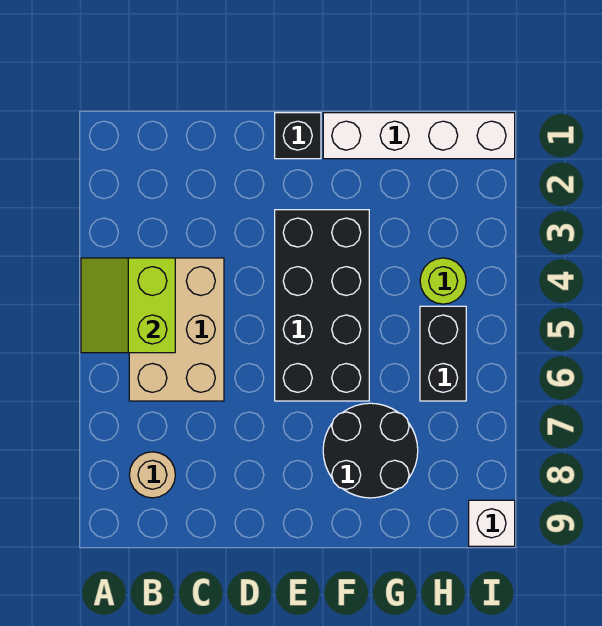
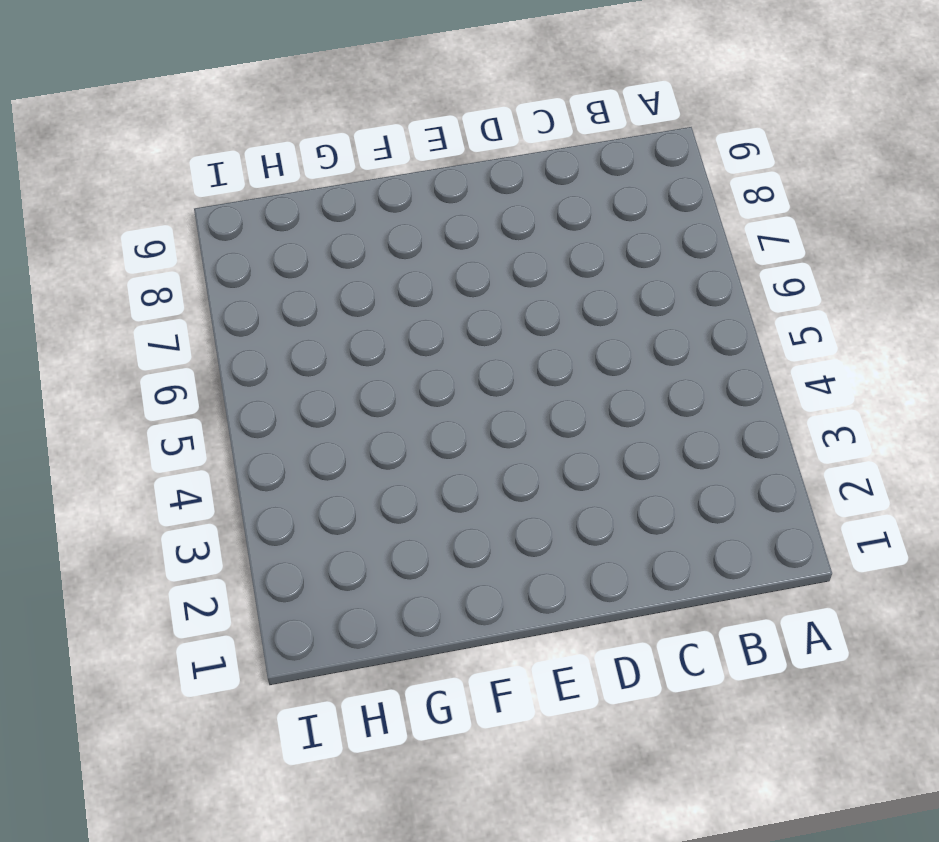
none -> tan 2x3 brick [129,258,224,401]
none -> tan 1x1 round brick [129,452,175,498]

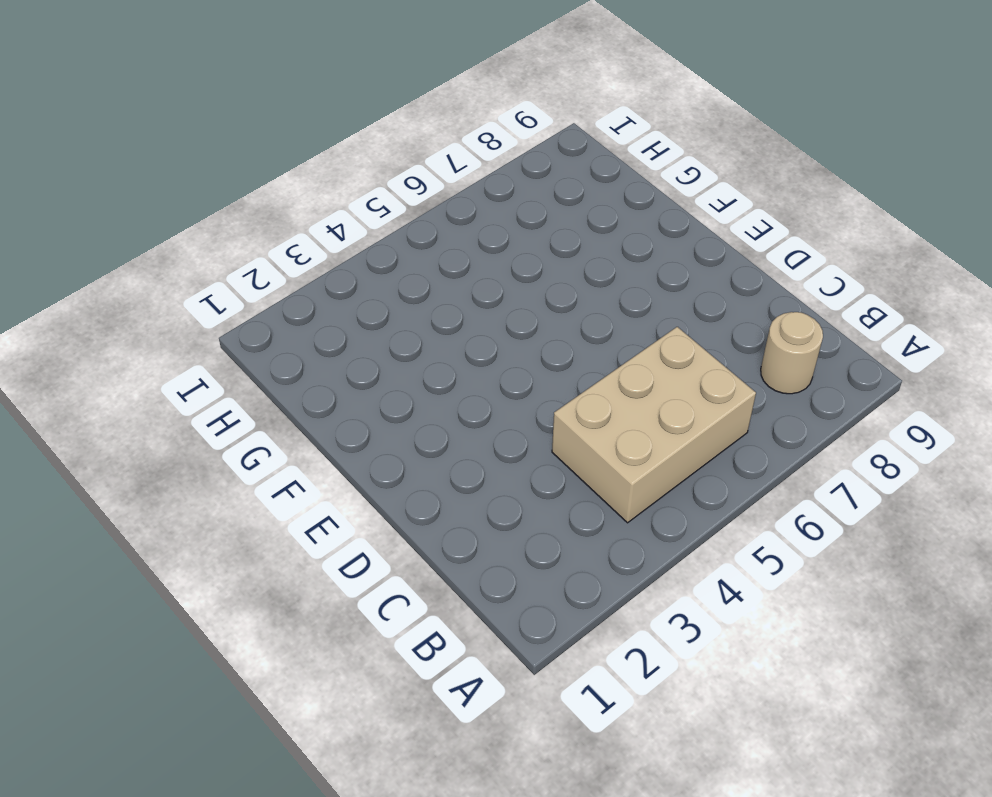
none -> black 1x1 brick [275,113,321,159]
none -> black 2x4 brick [275,210,369,401]

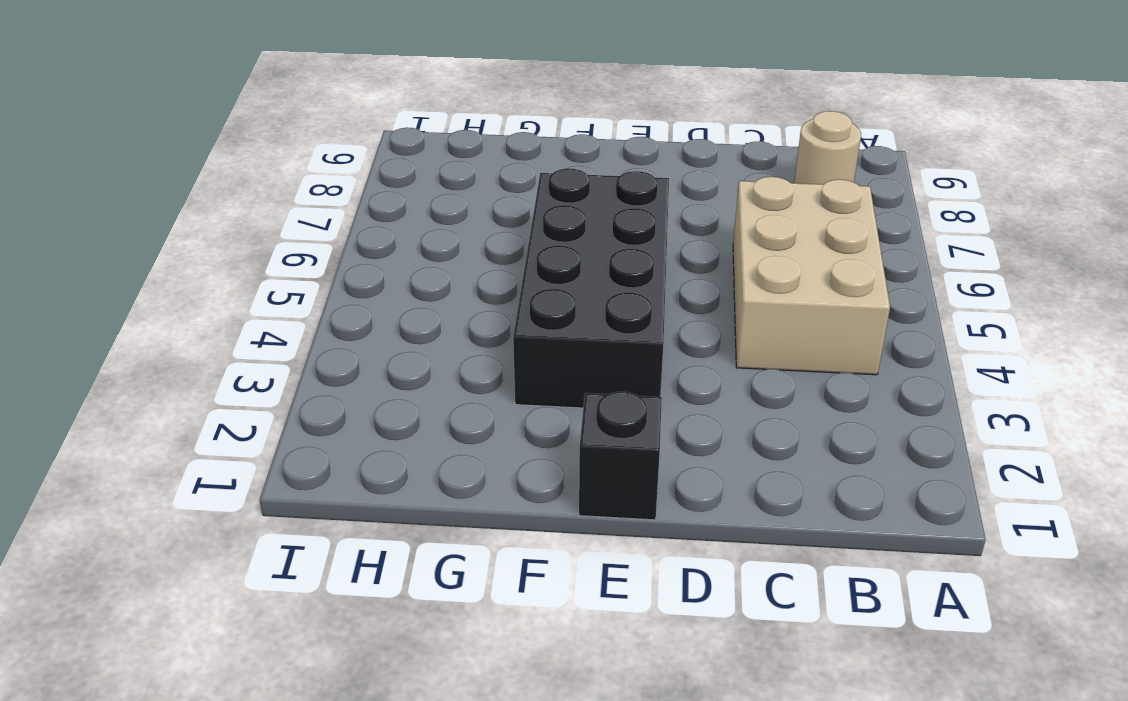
none -> white 1x4 brick [323,113,515,159]
none -> black 2x2 round brick [323,403,418,498]

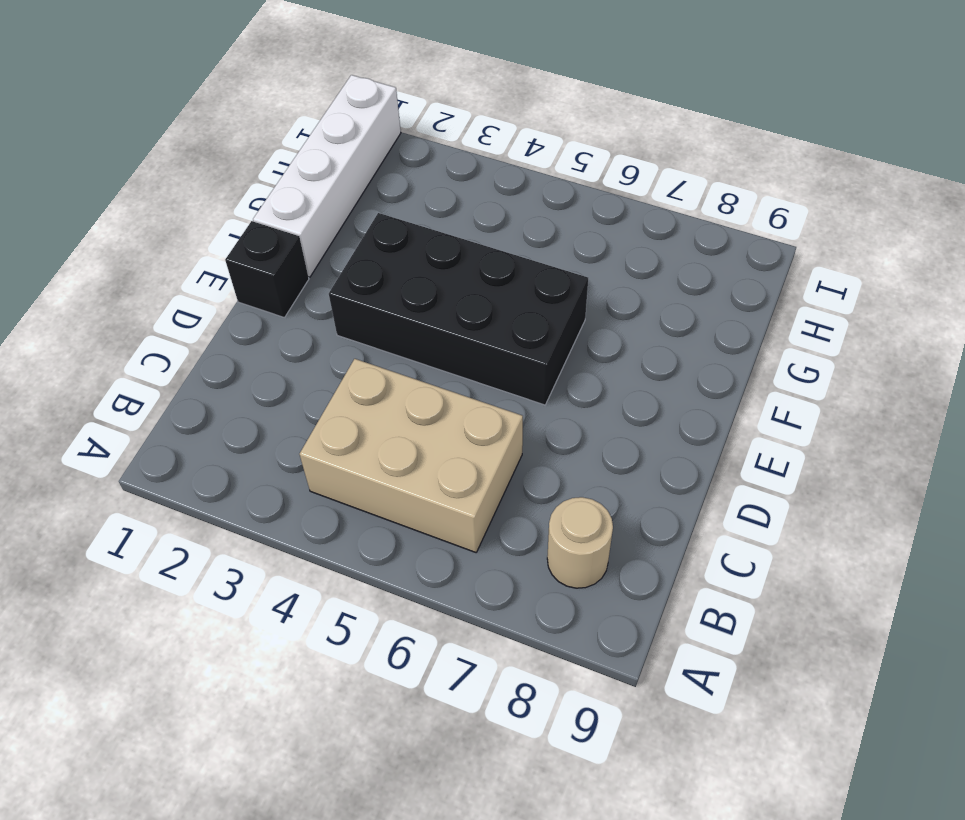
none -> black 2x2 round brick [323,403,418,498]
none -> lime 1x1 round brick [420,258,466,304]

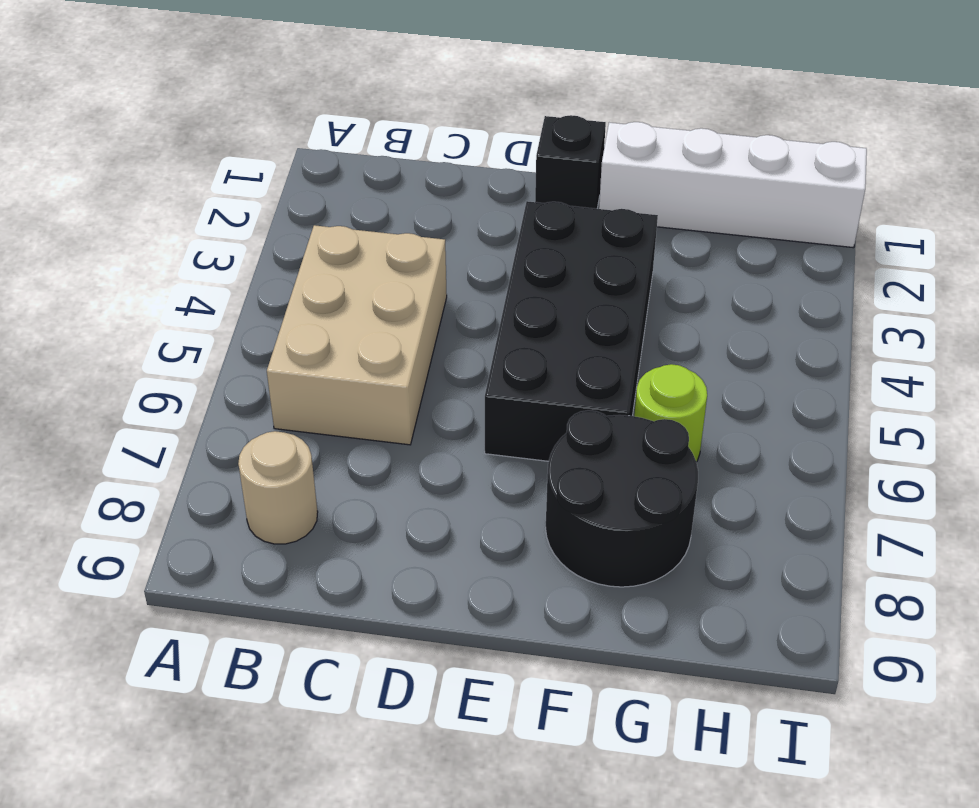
lime 1x1 round brick [634,364,707,462] -> lime 1x1 round brick moved to [420,258,466,304]
none -> black 1x2 brick [420,306,466,401]
none -> white 1x1 brick [469,500,515,546]

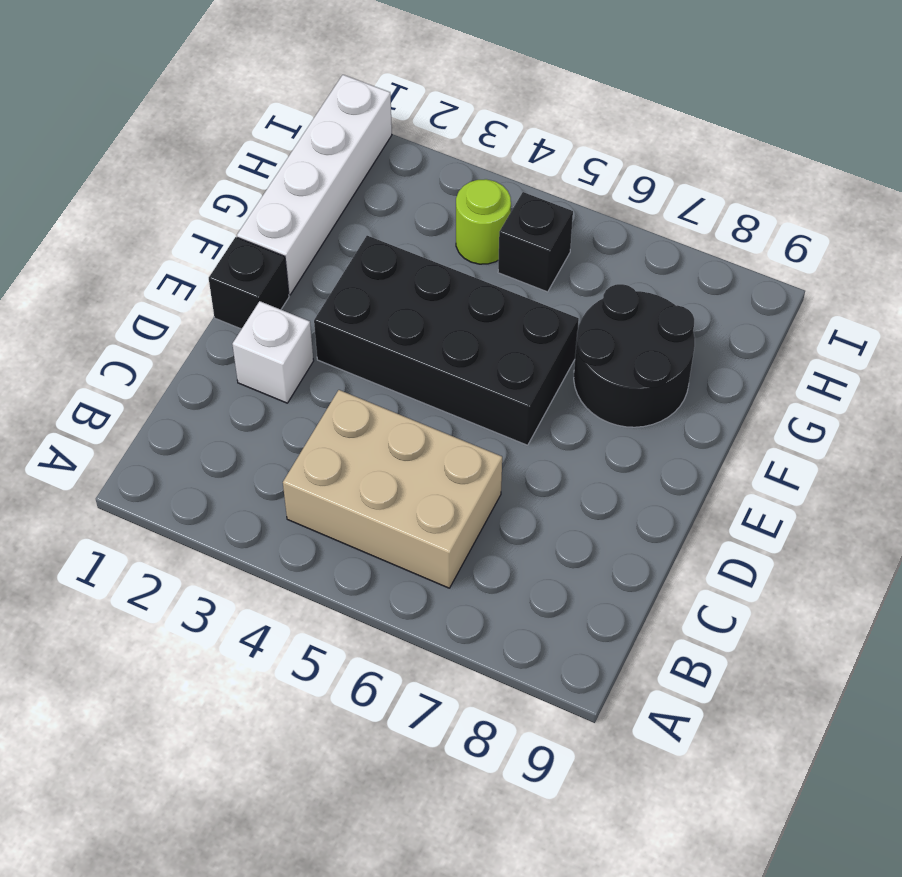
white 1x1 brick [232,301,314,403] -> white 1x1 brick moved to [469,500,515,546]
black 1x1 brick [498,192,573,292] -> black 1x2 brick [420,306,466,401]
none -> tan 1x1 round brick [129,452,175,498]
none -> lime 2x2 slope [81,258,175,353]

